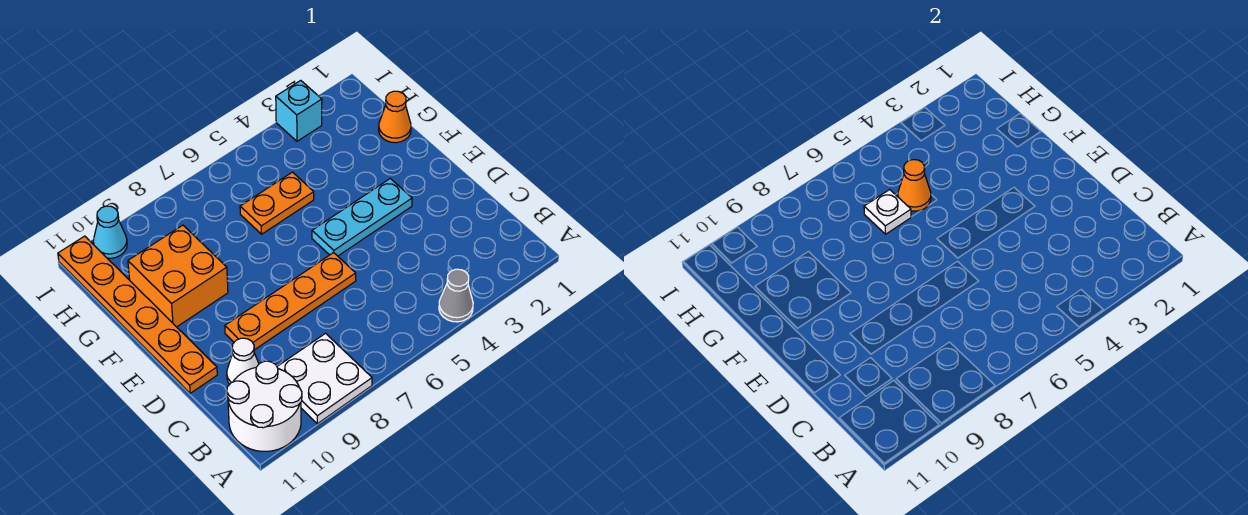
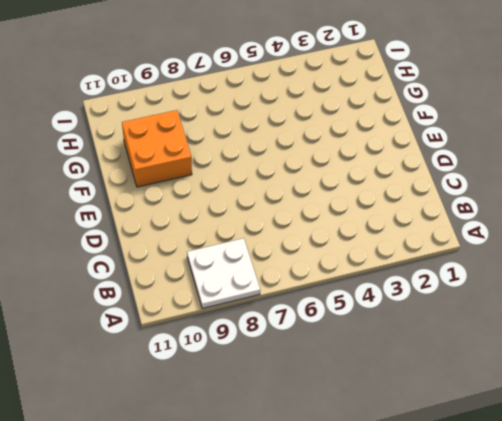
none -> grey 1x1 cone [439,269,473,322]
none -> white 2x2 round brick [227,361,302,451]
none -> white 1x1 cone [227,338,259,384]

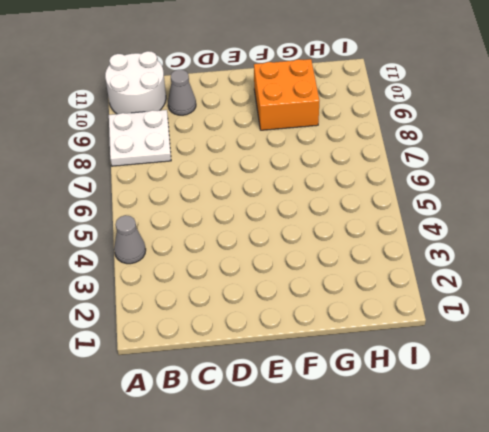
grey 1x1 cone [168,70,196,115] -> white 1x1 cone [227,338,259,384]
none -> orange 1x4 plate [225,253,356,350]
none -> orange 1x6 plate [58,236,217,393]
none -> cyan 1x3 plate [312,179,412,256]

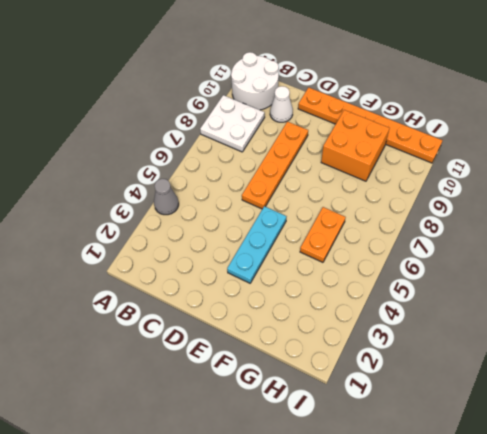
none -> orange 1x1 cone [379,91,411,143]
none -> cyan 1x1 brick [276,80,322,141]
none -> cyan 1x1 cone [93,206,127,258]

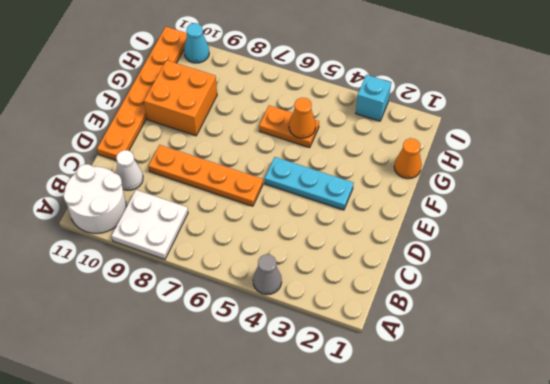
none -> white 1x1 plate [864,190,911,234]

